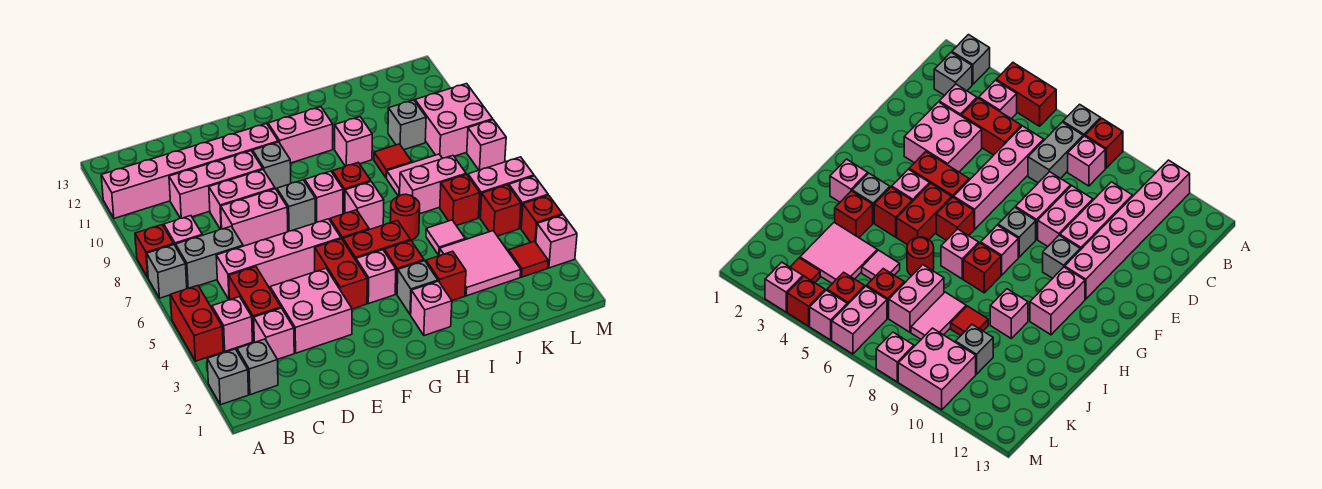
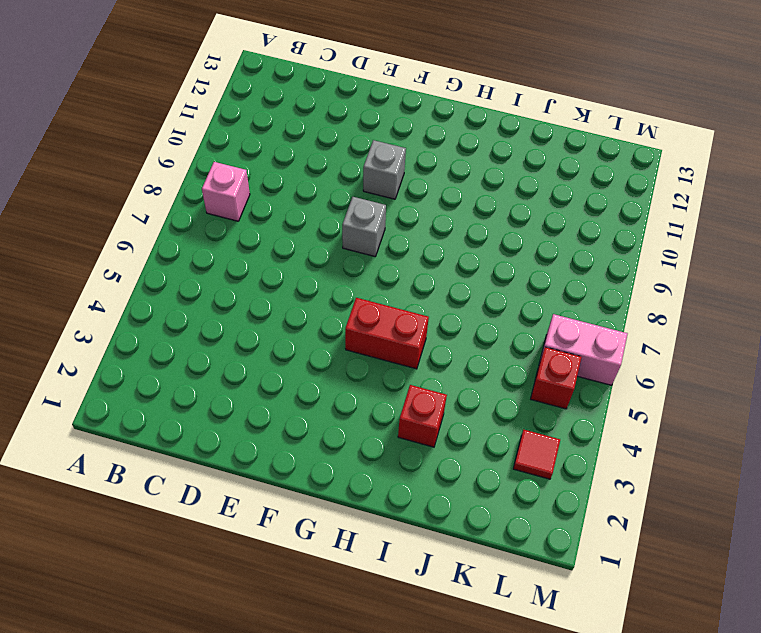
none -> grey 1x1 brick [207,349,249,405]
none -> red 1x2 brick [170,286,223,361]
none -> grey 1x1 brick [147,245,187,298]
none -> red 1x1 brick [135,225,174,277]

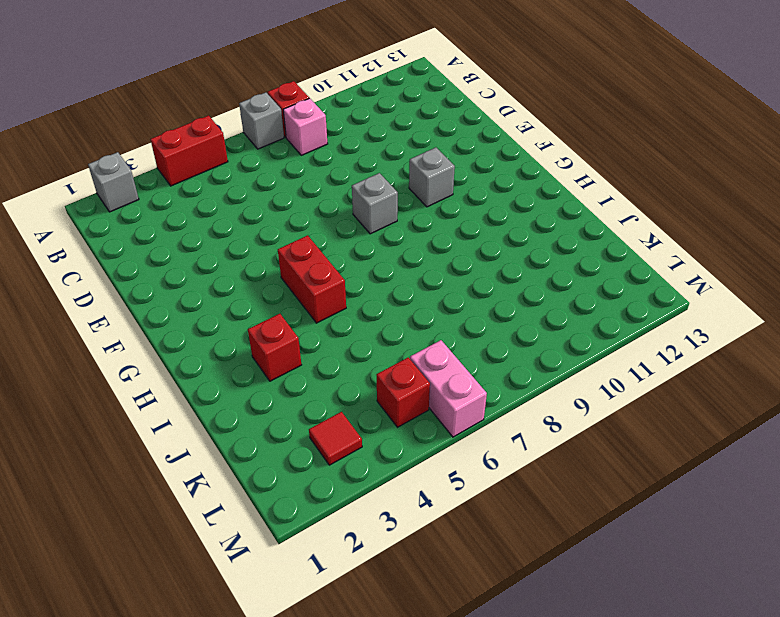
none -> pink 1x6 brick [101,123,278,218]
none -> grey 1x1 brick [237,339,278,395]
none -> pink 1x1 brick [212,297,252,351]
none -> grey 1x2 brick [176,226,243,288]

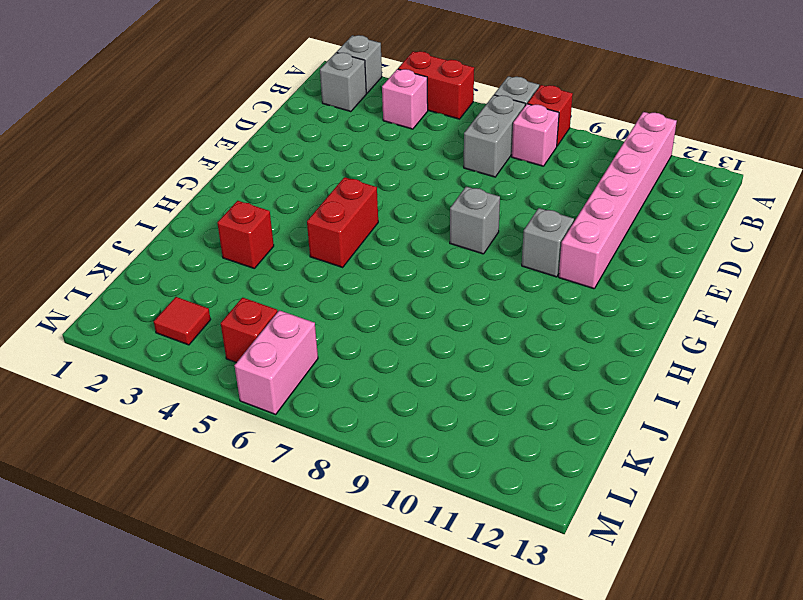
none -> pink 1x1 brick [254,308,294,360]
none -> red 1x2 brick [229,267,281,341]
none -> pink 1x4 brick [216,219,341,300]
none -> pink 1x3 brick [169,151,263,218]

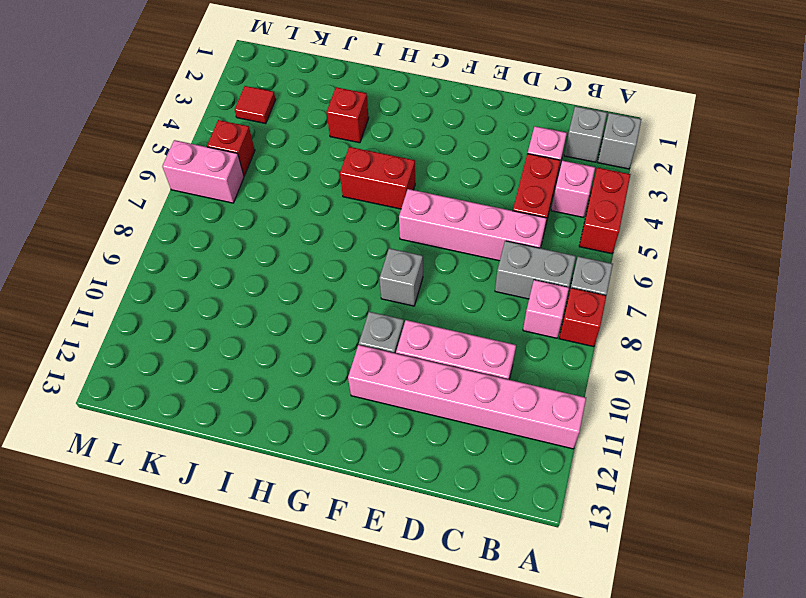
none -> pink 2x2 brick [270,268,352,353]
none -> pink 1x2 brick [221,189,288,246]
none -> pink 1x2 brick [209,170,275,229]
none -> red 1x2 brick [315,239,367,309]

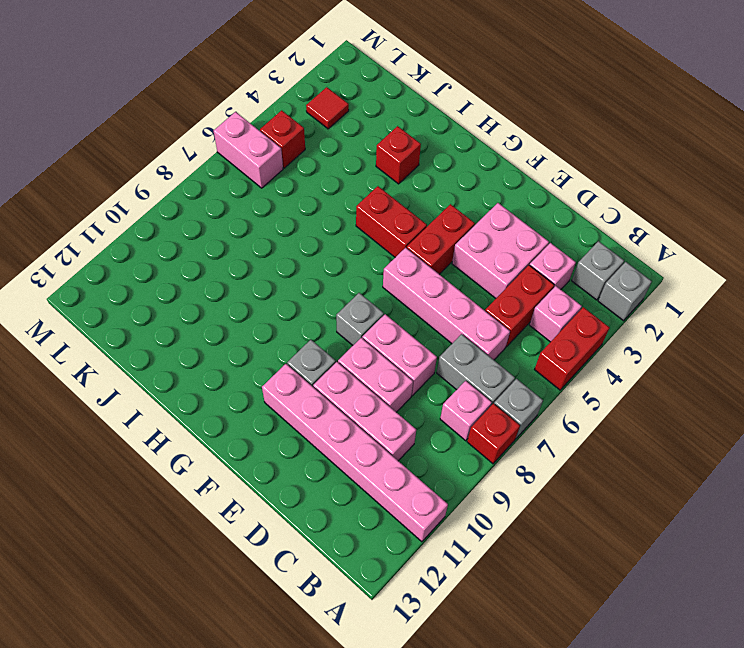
none -> pink 1x1 brick [356,250,396,304]
none -> red 1x1 brick [330,210,369,240]
none -> pink 1x1 brick [305,171,343,223]
none -> pink 1x2 brick [268,107,333,163]

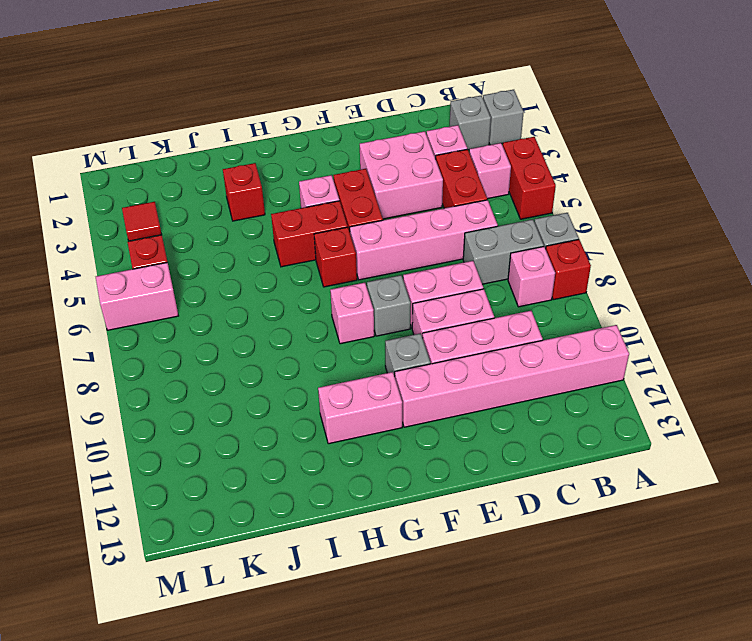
none -> pink 1x1 brick [411,281,452,336]
none -> grey 1x1 brick [397,261,438,315]
none -> red 1x1 brick [384,240,424,294]
none -> pink 1x1 brick [345,182,384,230]

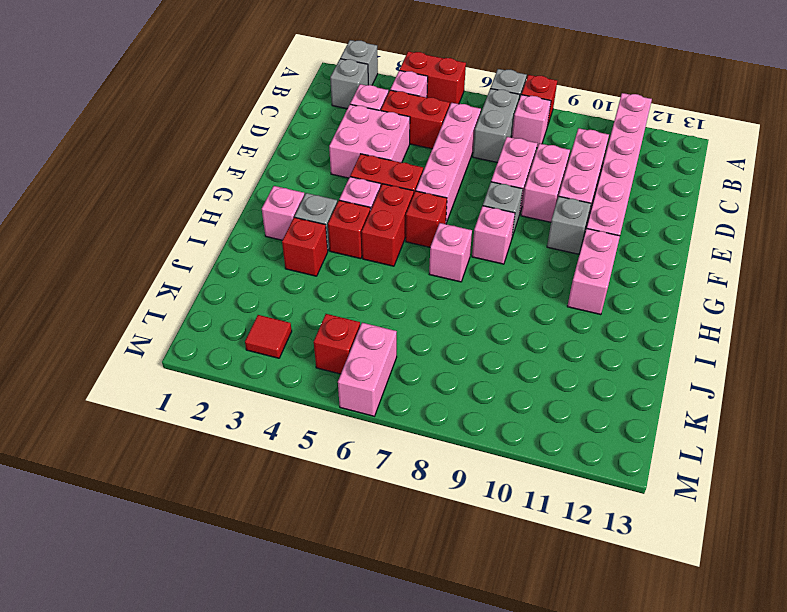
none -> red 1x1 brick [332,162,371,213]
none -> red 1x1 round brick [390,194,420,240]
none -> pink 1x1 brick [335,117,372,166]
none -> pink 2x2 tile [439,231,521,296]

